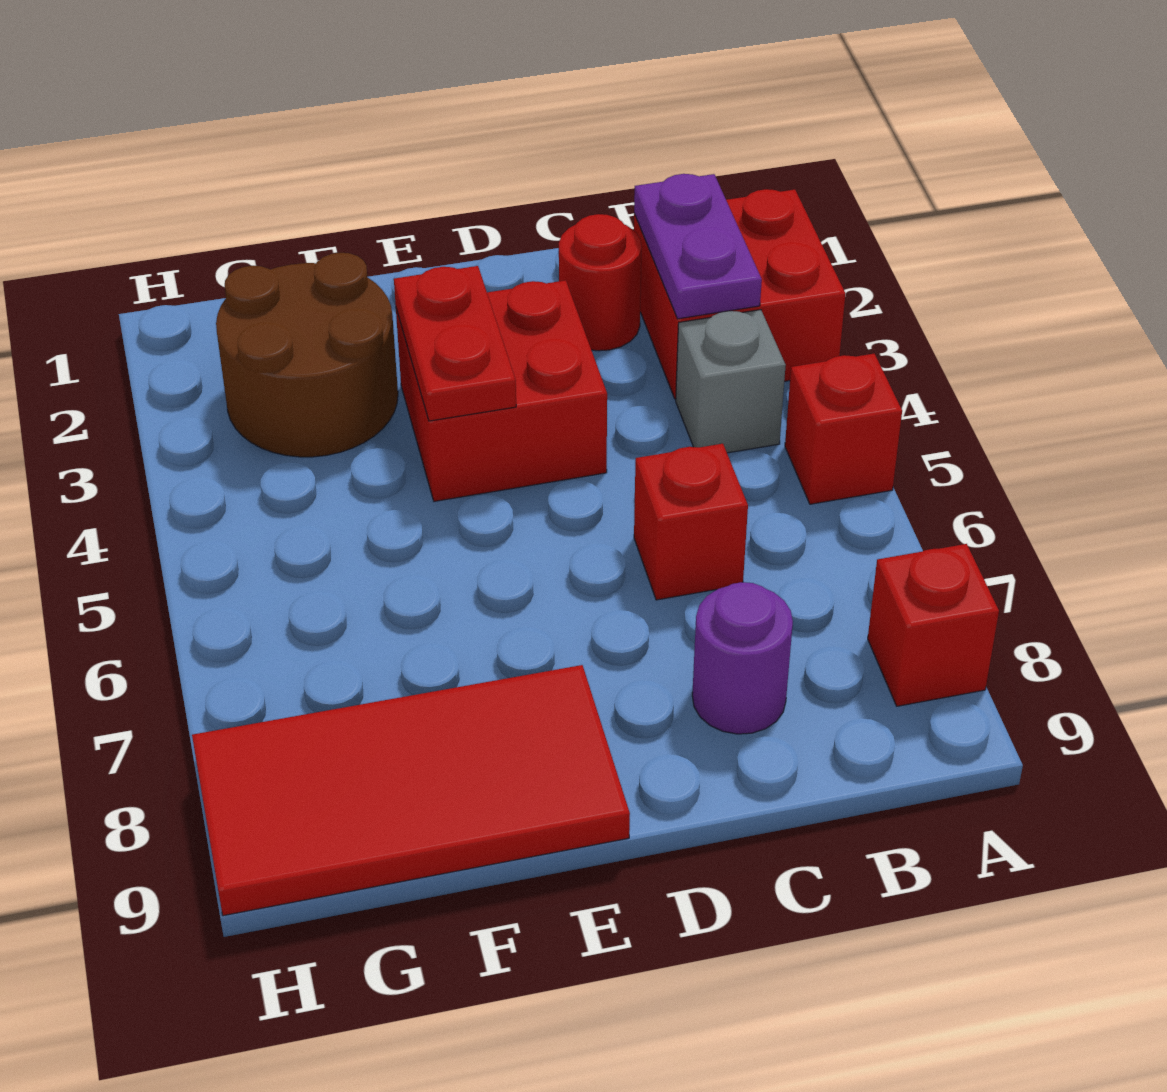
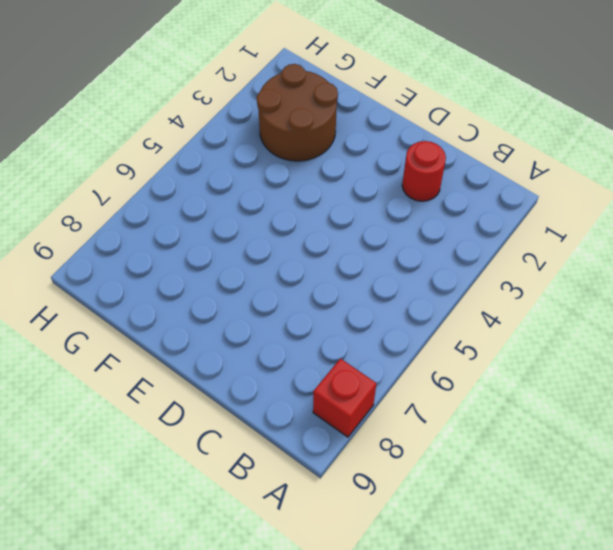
none -> red 2x2 brick [634,189,845,399]
none -> red 1x1 brick [785,354,902,504]
none -> grey 1x1 brick [676,310,786,453]

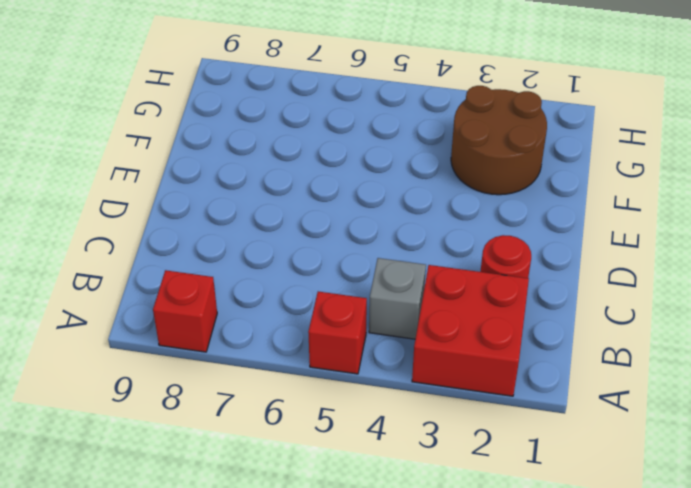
none -> red 1x1 brick [634,444,748,600]
none -> purple 1x1 round brick [692,582,793,734]
none -> red 2x2 brick [396,280,607,501]

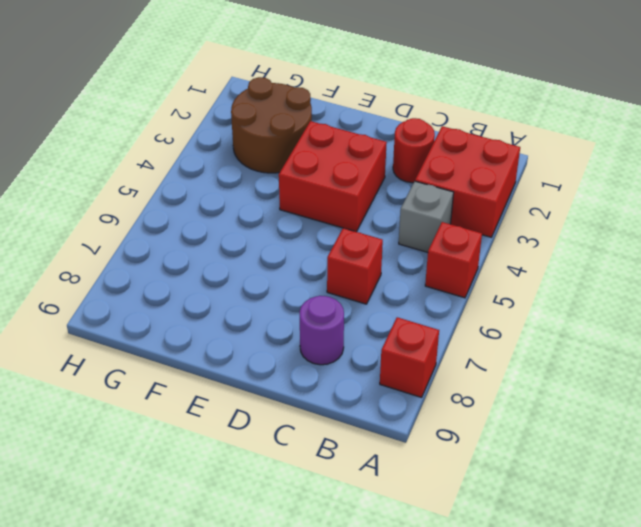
none -> red 2x4 tile [192,665,630,916]
none -> purple 1x2 plate [634,174,762,319]
none -> red 1x2 plate [394,266,516,421]

